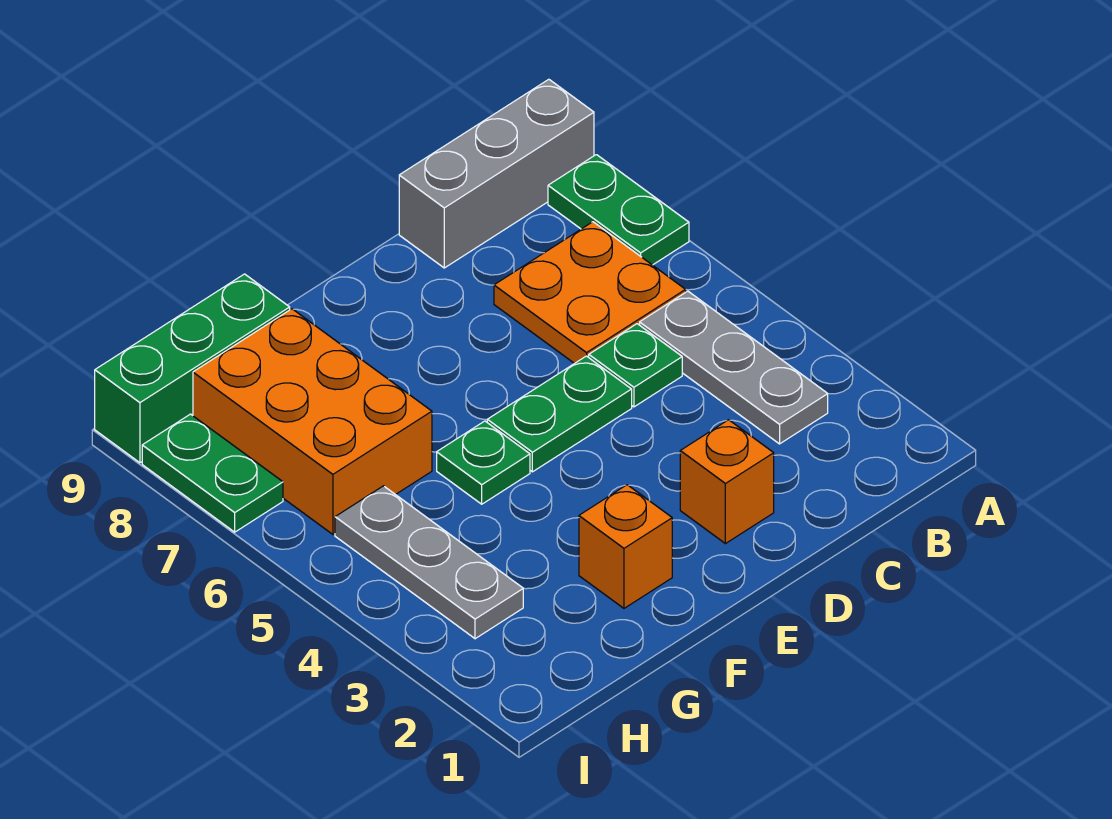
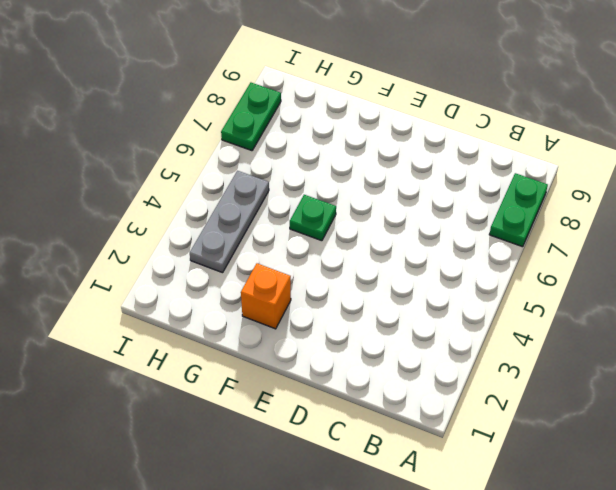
none -> grey 1x3 brick [399,79,594,268]
none -> grey 1x3 plate [640,291,828,444]
none -> orange 2x2 plate [494,222,686,364]

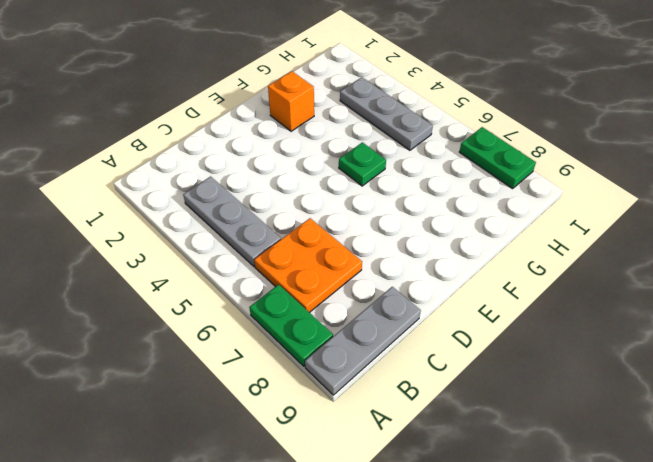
grey 1x3 plate [305,287,421,395] -> grey 1x3 brick [399,79,594,268]
none -> green 1x1 plate [589,324,682,407]
none -> orange 1x1 brick [680,420,774,544]
none -> green 1x2 plate [487,356,632,472]

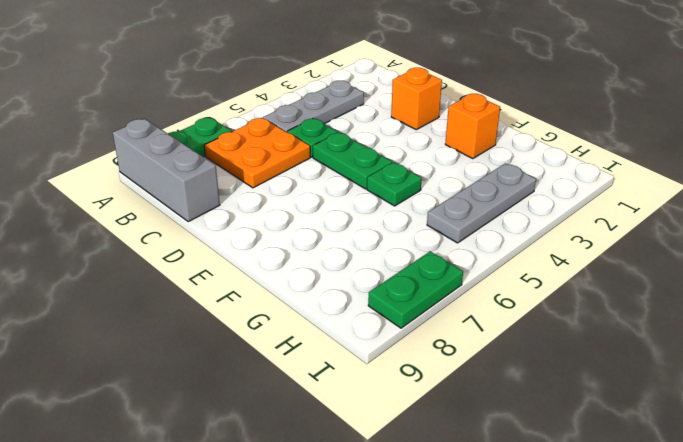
none -> orange 2x3 brick [193,309,432,534]
none -> green 1x3 brick [95,274,290,463]

